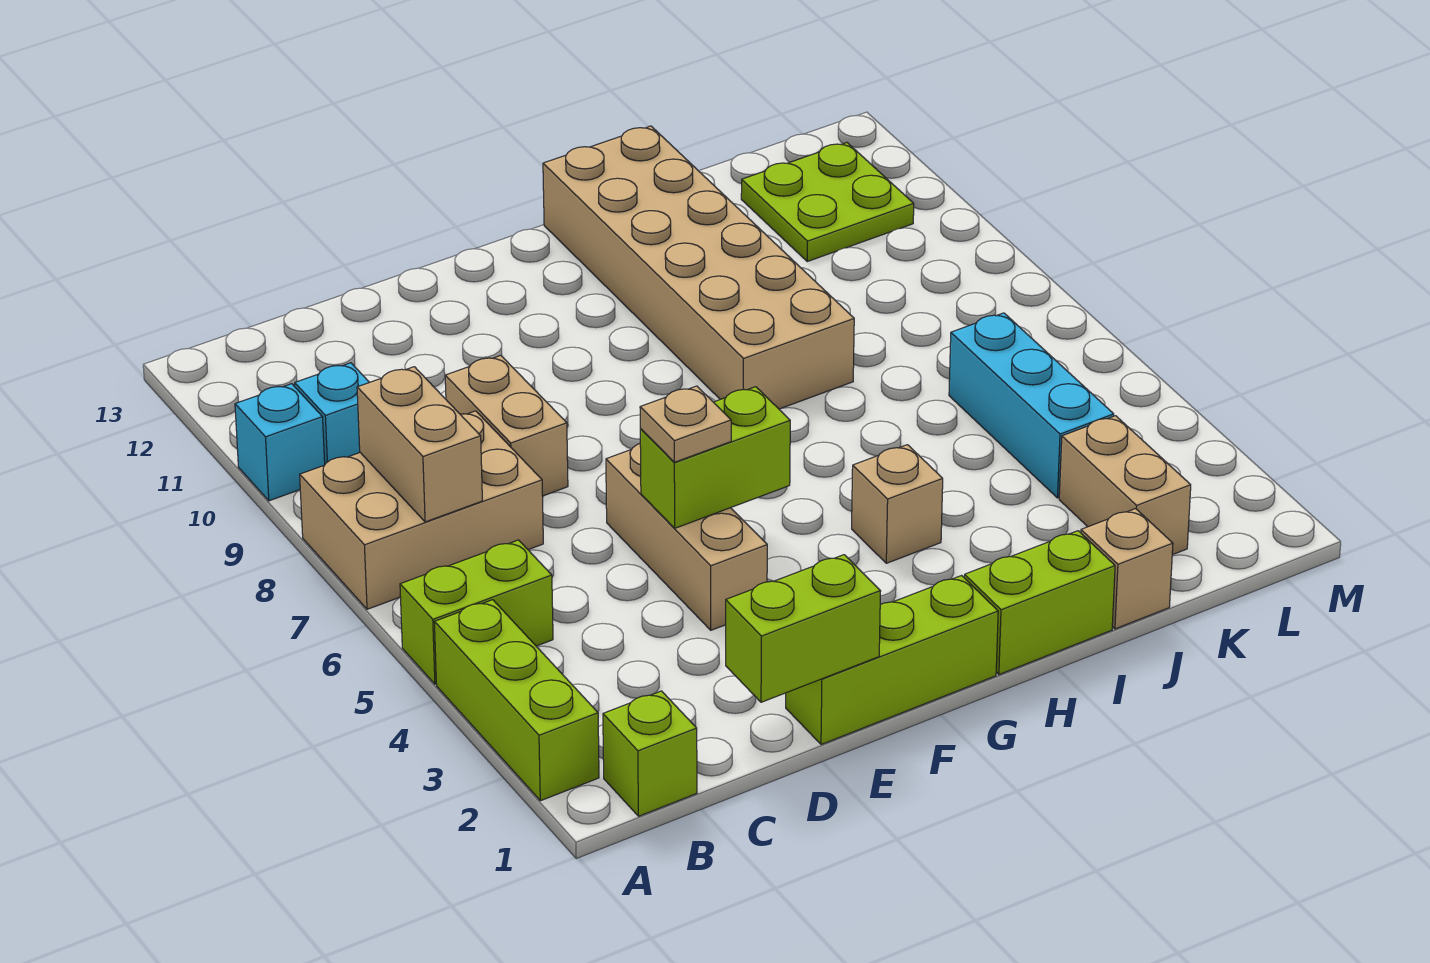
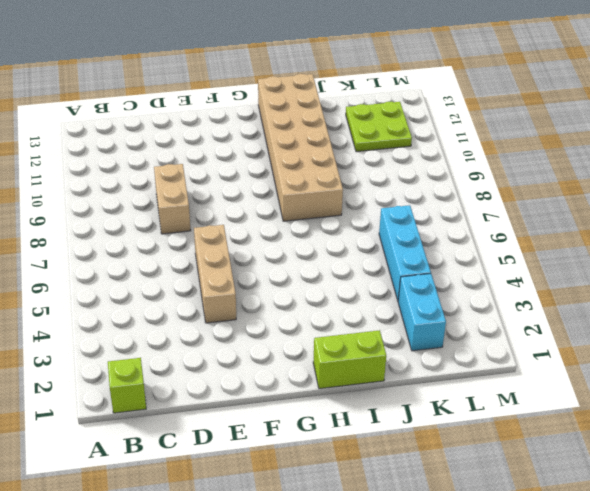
cyan 1x2 brick [398,274,446,351] -> tan 1x2 brick [1059,416,1191,555]
none -> lime 1x3 brick [434,600,599,801]
none -> lime 1x2 brick [400,540,553,684]
none -> tan 2x3 brick [300,411,543,609]

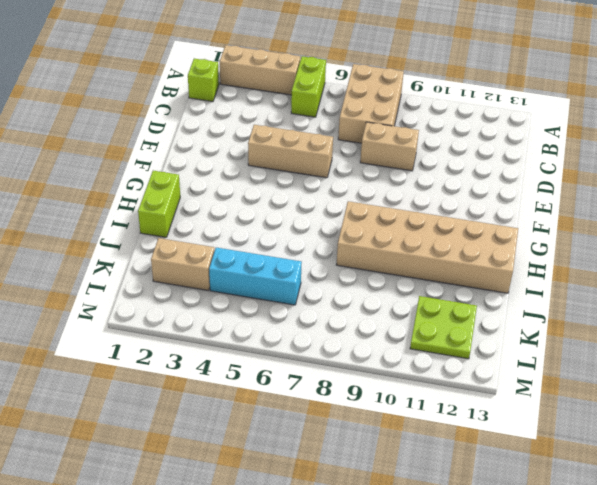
tan 1x3 brick [220,45,300,95] -> lime 1x3 brick [434,600,599,801]
none -> cyan 1x1 brick [235,384,325,501]
none -> cyan 1x1 brick [295,363,369,464]
none -> lime 1x3 brick [786,576,998,744]

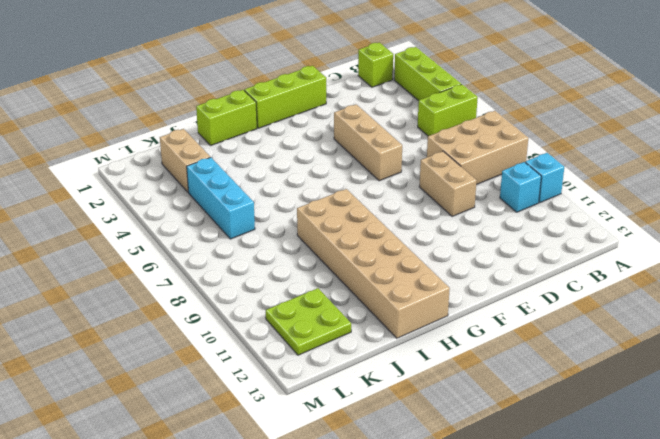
none -> tan 1x1 brick [852,445,943,563]
none -> tan 1x1 brick [1081,509,1173,629]
none -> tan 1x2 brick [357,367,482,522]

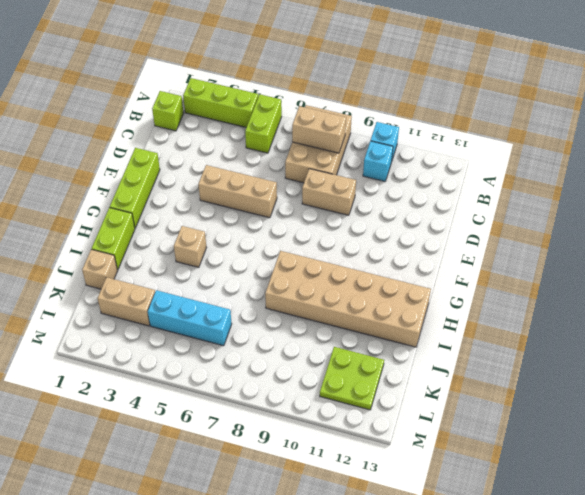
none -> lime 1x2 brick [726,555,881,702]
none -> lime 1x2 brick [640,387,790,528]
none -> tan 1x1 plate [640,386,731,462]

